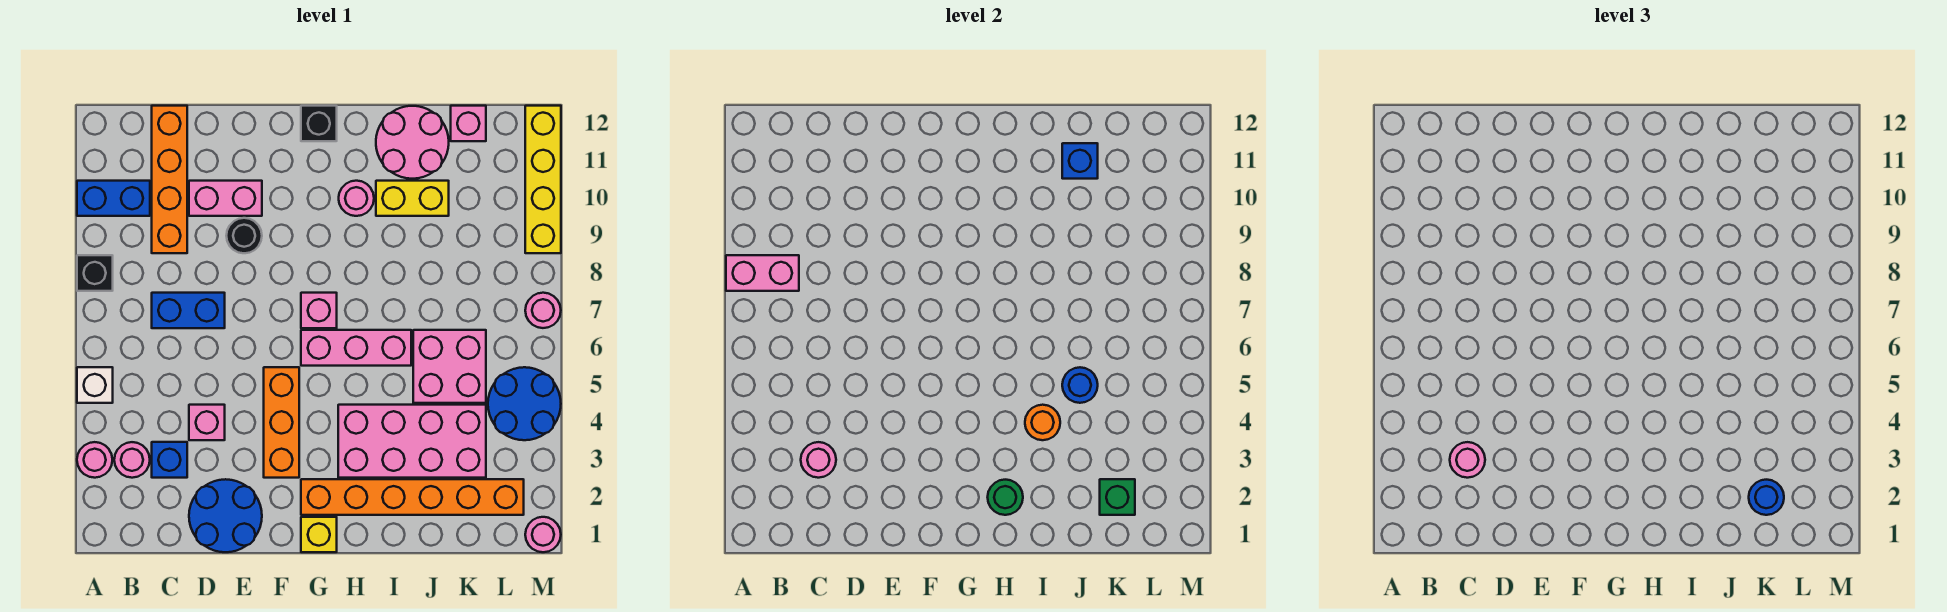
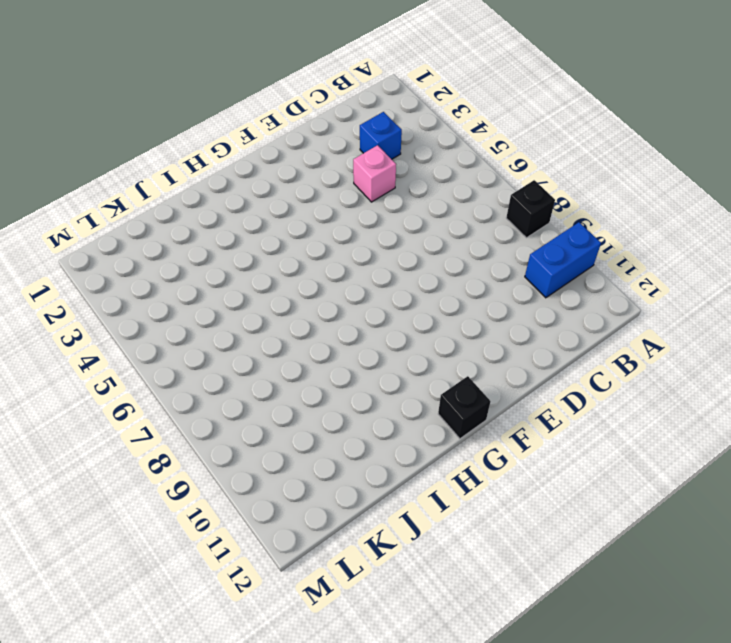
none -> pink 1x1 round brick [77,442,112,478]
none -> white 1x1 brick [77,367,113,403]
none -> pink 1x1 round brick [114,442,150,478]
none -> blue 1x2 brick [152,293,225,328]

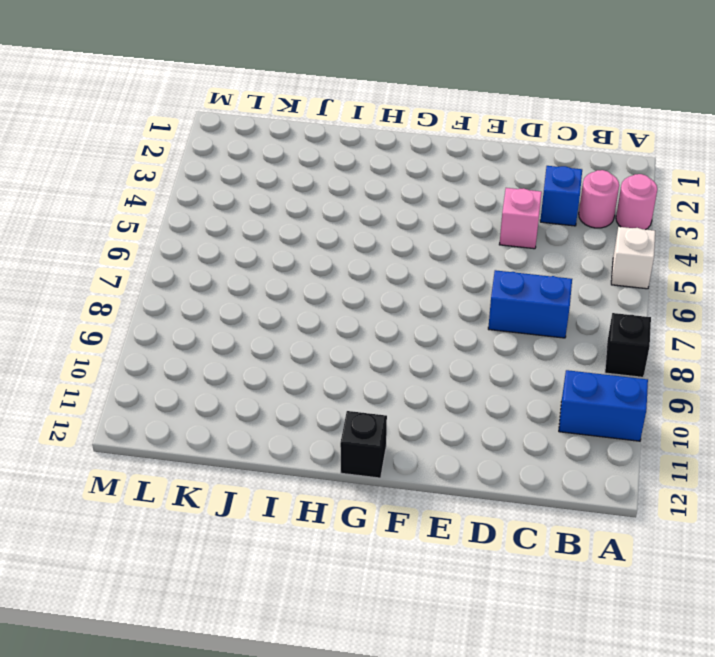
none -> orange 1x4 brick [152,106,187,253]
none -> blue 2x2 round brick [189,479,262,552]
none -> pink 1x2 brick [189,181,262,216]
none -> black 1x1 round brick [226,218,262,253]

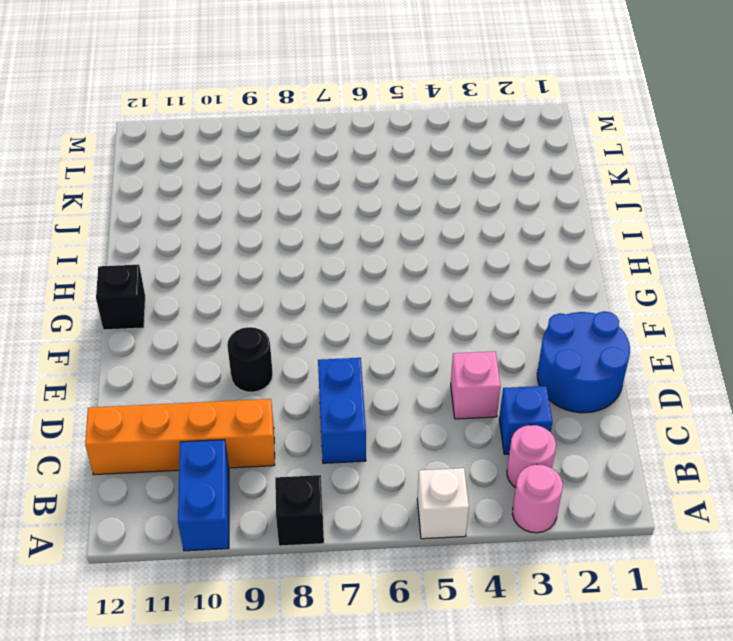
none -> pink 1x2 brick [189,181,262,216]
none -> orange 1x3 brick [264,367,299,478]
none -> yellow 1x1 brick [301,517,337,552]
none -> orange 1x6 brick [301,479,524,515]

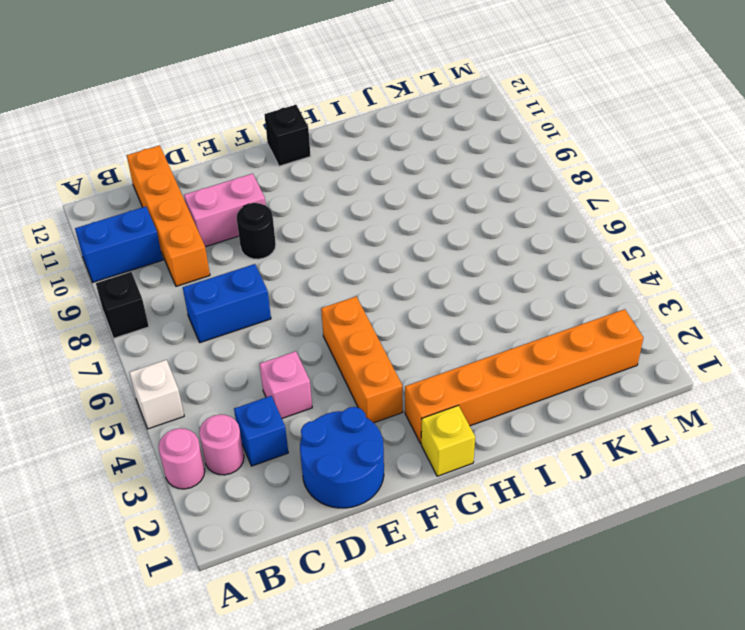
none -> pink 1x3 brick [301,330,411,366]
none -> pink 1x1 brick [301,293,337,328]
none -> pink 2x4 brick [338,405,486,478]
none -> pink 1x1 round brick [339,181,374,216]

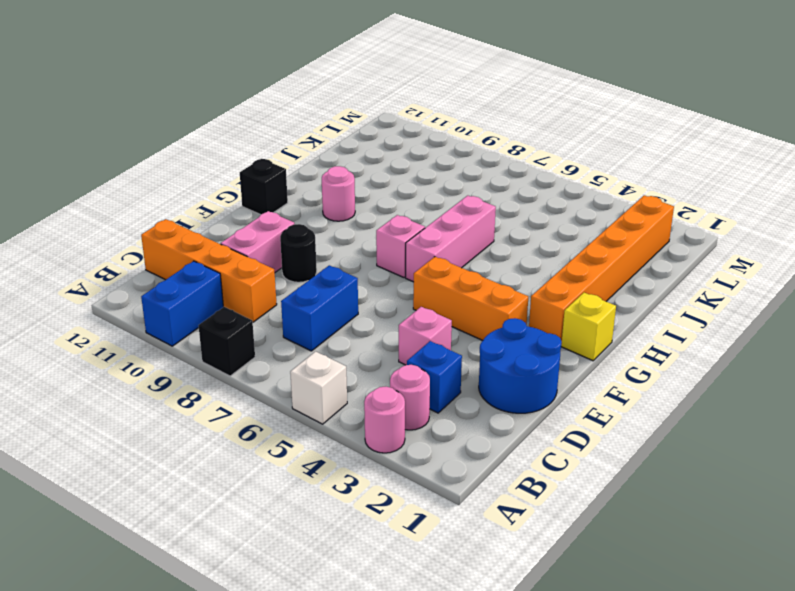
none -> pink 2x4 brick [338,405,486,478]
none -> yellow 1x2 brick [376,181,449,216]
none -> pink 2x2 round brick [376,106,449,179]
none -> pink 2x2 brick [413,330,486,403]

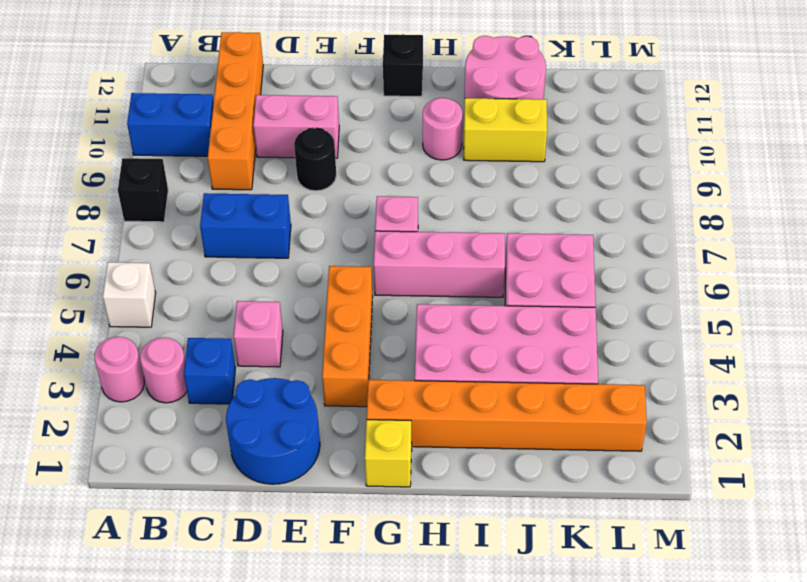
none -> pink 1x1 brick [451,106,486,141]
none -> blue 2x2 round brick [488,367,561,440]
none -> pink 1x1 round brick [525,517,561,552]
none -> pink 1x1 round brick [525,293,561,328]

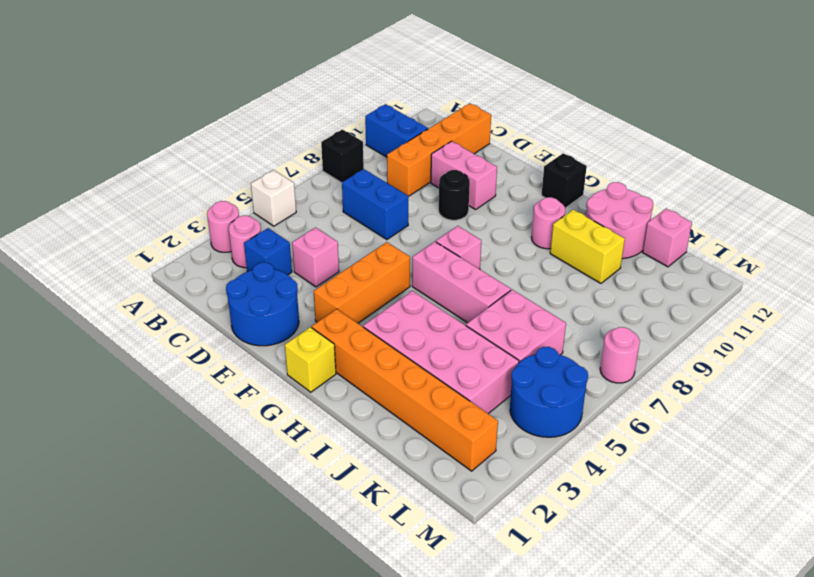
none -> pink 1x1 round brick [525,517,561,552]
none -> yellow 1x4 brick [525,106,561,253]
none -> pink 1x2 brick [726,255,799,291]
none -> pink 1x1 round brick [801,442,836,478]

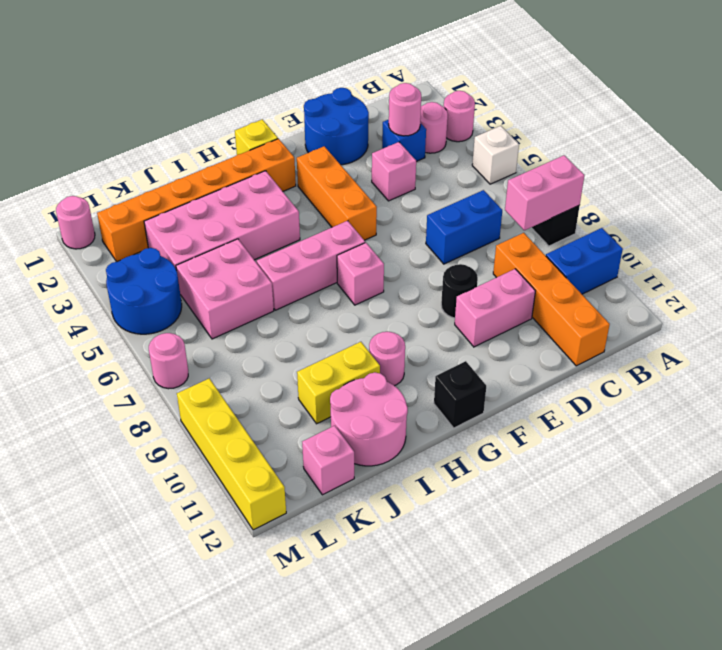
none -> green 1x1 round brick [988,480,1023,515]
none -> orange 1x1 round brick [1025,405,1060,440]
none -> blue 1x1 round brick [1062,367,1098,403]
none -> blue 1x1 brick [1062,143,1098,179]

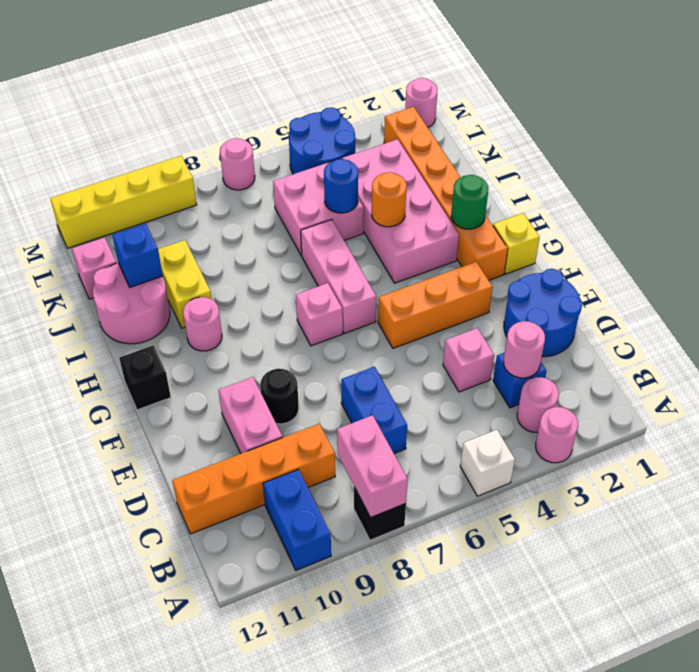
none -> green 1x1 brick [1100,479,1135,515]
none -> pink 1x1 round brick [1450,442,1485,478]
none -> blue 1x1 round brick [1749,480,1784,515]

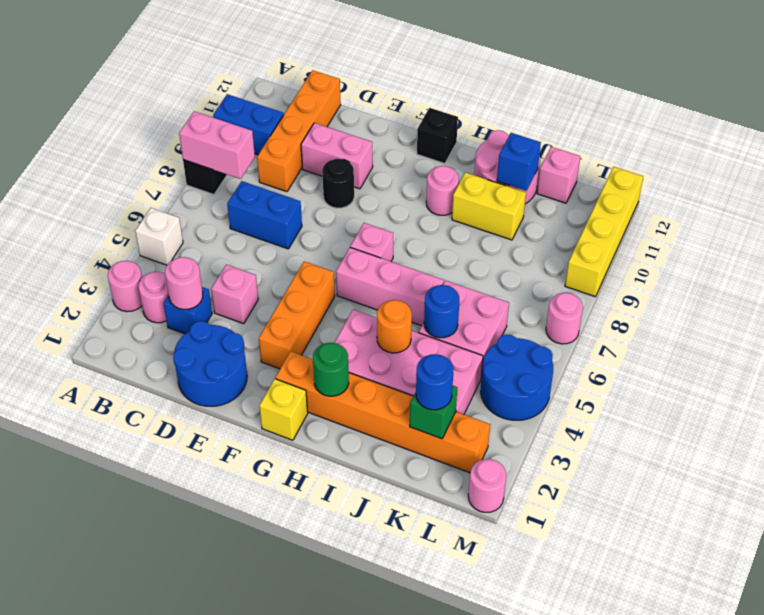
none -> pink 1x1 round brick [1450,442,1485,478]

